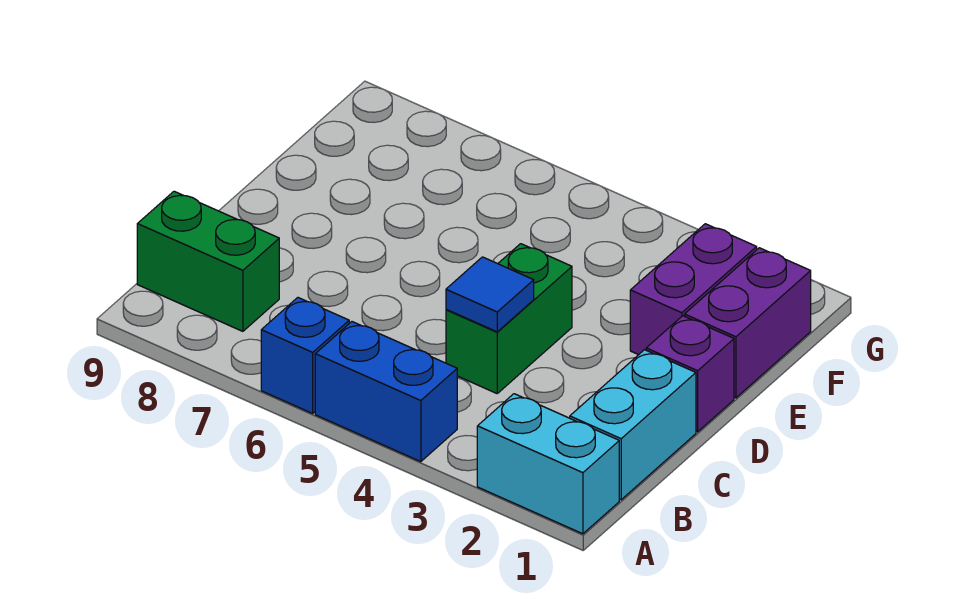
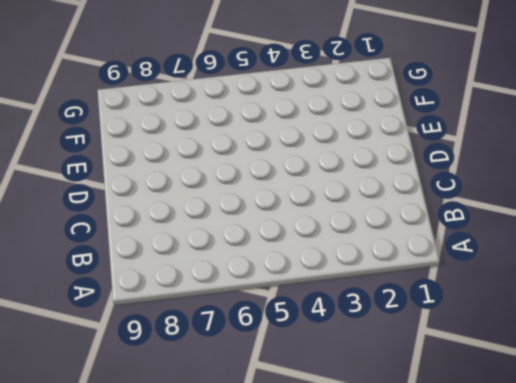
none -> cyan 1x2 brick [477,394,619,534]
none -> blue 1x2 brick [315,322,457,462]

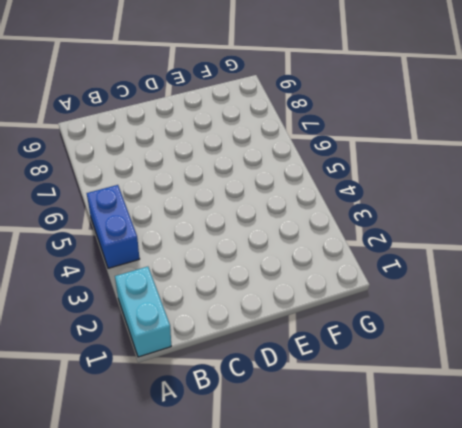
none -> blue 1x1 brick [261,298,349,413]
none -> cyan 1x2 brick [570,350,696,500]

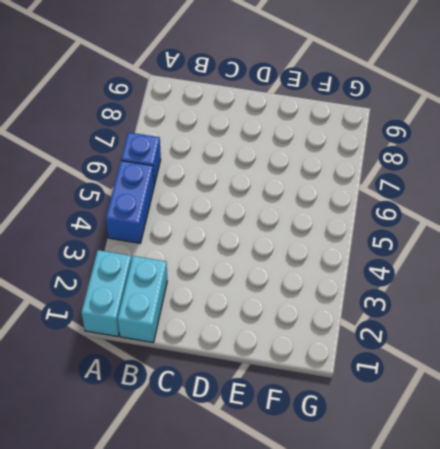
cyan 1x2 brick [118,256,167,343] -> cyan 1x2 brick turned to [570,350,696,500]
none -> green 1x2 brick [137,191,279,331]
none -> green 1x2 brick [446,244,572,393]

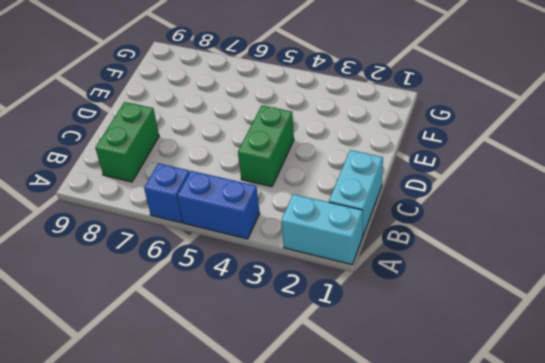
green 1x2 brick [95,102,159,182] -> green 1x2 brick turned to [137,191,279,331]
none -> purple 1x1 brick [646,316,734,432]
none -> purple 1x2 brick [685,248,811,398]

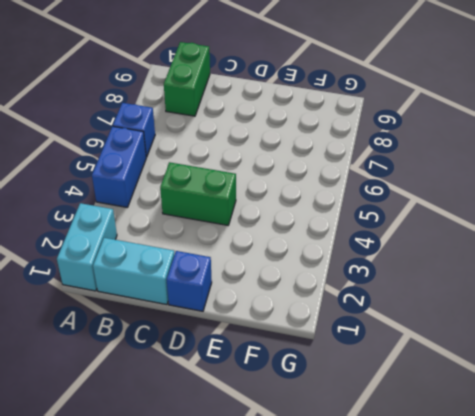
blue 1x1 brick [166,251,212,311] -> purple 1x1 brick [646,316,734,432]
none -> purple 1x2 brick [685,248,811,398]
none -> purple 1x2 brick [630,224,757,355]

